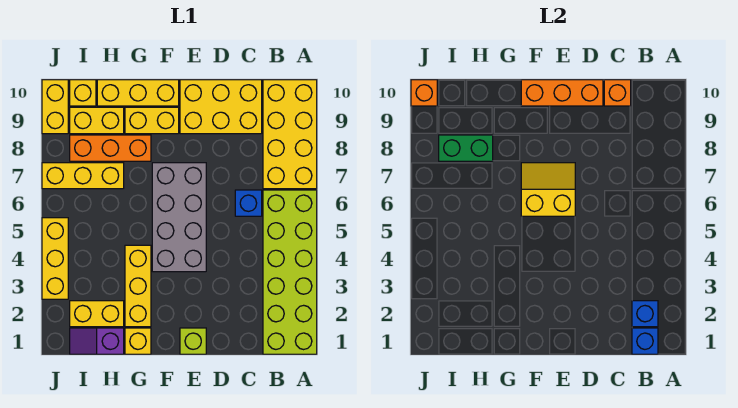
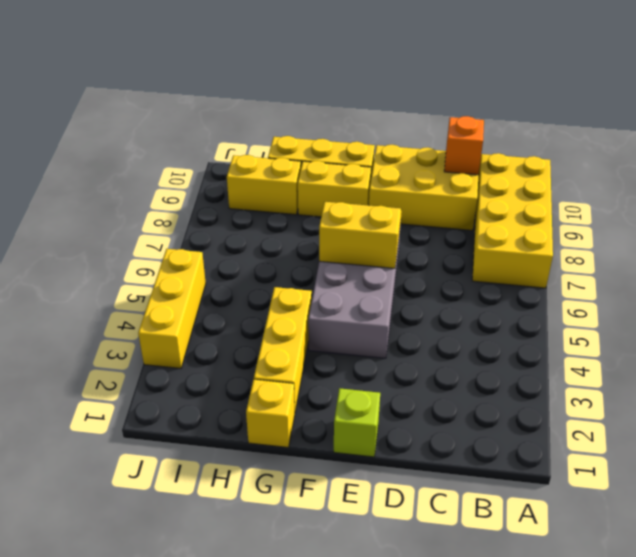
none -> lime 2x6 brick [263,190,317,354]
none -> blue 1x1 brick [235,190,262,216]
none -> orange 1x3 brick [70,135,151,161]

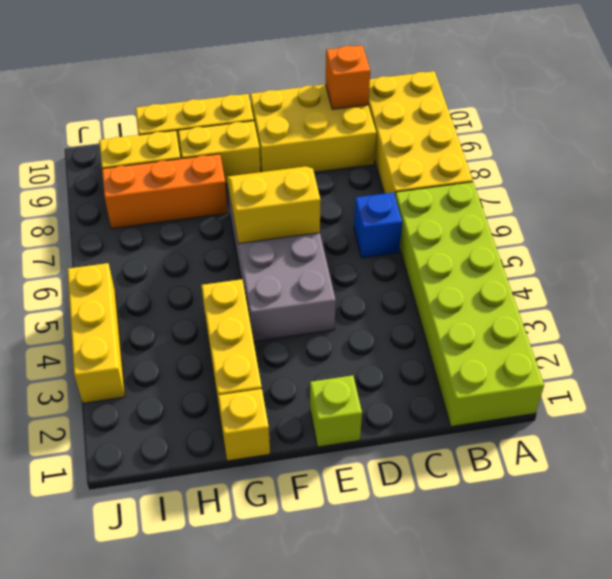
none -> purple 1x2 slope [70,328,124,354]
none -> yellow 1x2 brick [70,301,124,327]
none -> yellow 1x3 brick [42,163,124,189]

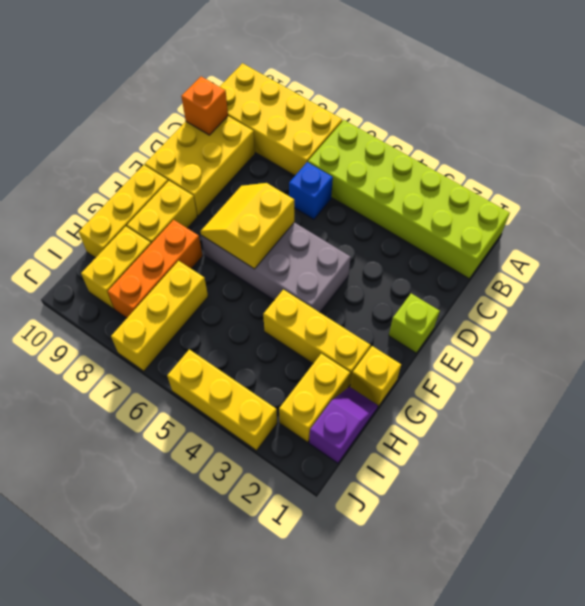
purple 1x2 slope [309,387,378,463] -> purple 1x2 slope turned to [70,328,124,354]
none -> yellow 1x1 brick [70,80,96,106]
none -> yellow 1x2 brick [42,80,68,134]
none -> blue 1x1 brick [632,328,658,354]

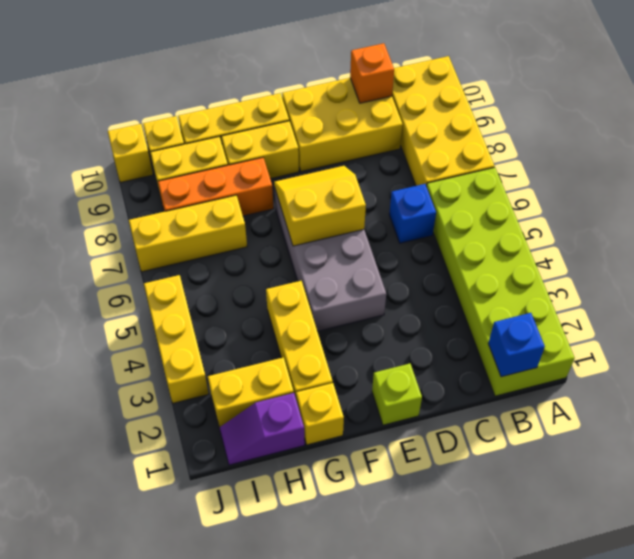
yellow 1x1 brick [108,124,153,183] -> yellow 1x2 brick [42,80,68,134]
none -> blue 1x1 brick [632,301,658,327]
none -> orange 1x3 brick [521,80,603,106]
none -> green 1x2 brick [439,135,493,161]

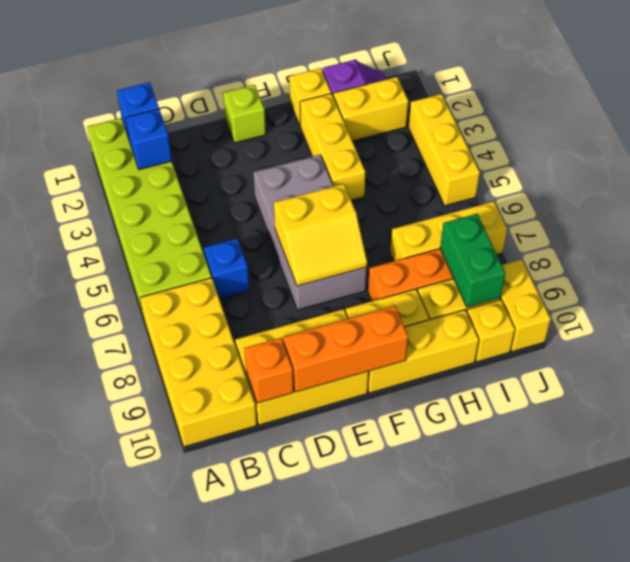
green 1x2 brick [440,214,505,307] -> green 1x2 brick turned to [439,135,493,161]
none -> orange 1x1 brick [411,80,437,106]

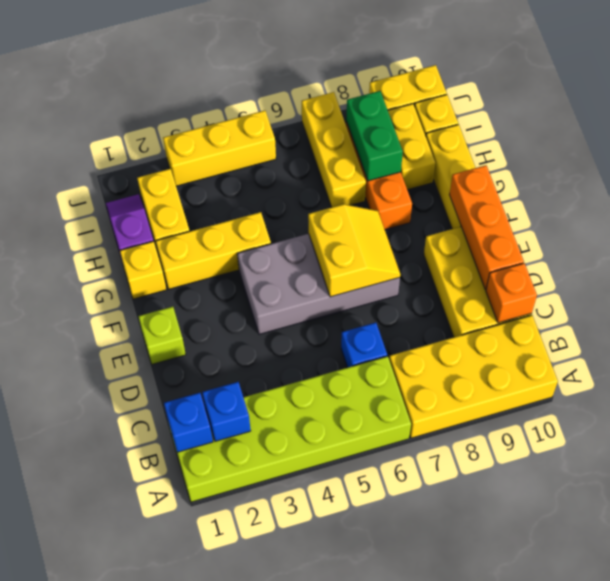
none -> yellow 1x2 brick [125,107,179,134]
none -> orange 1x1 brick [411,80,437,106]

